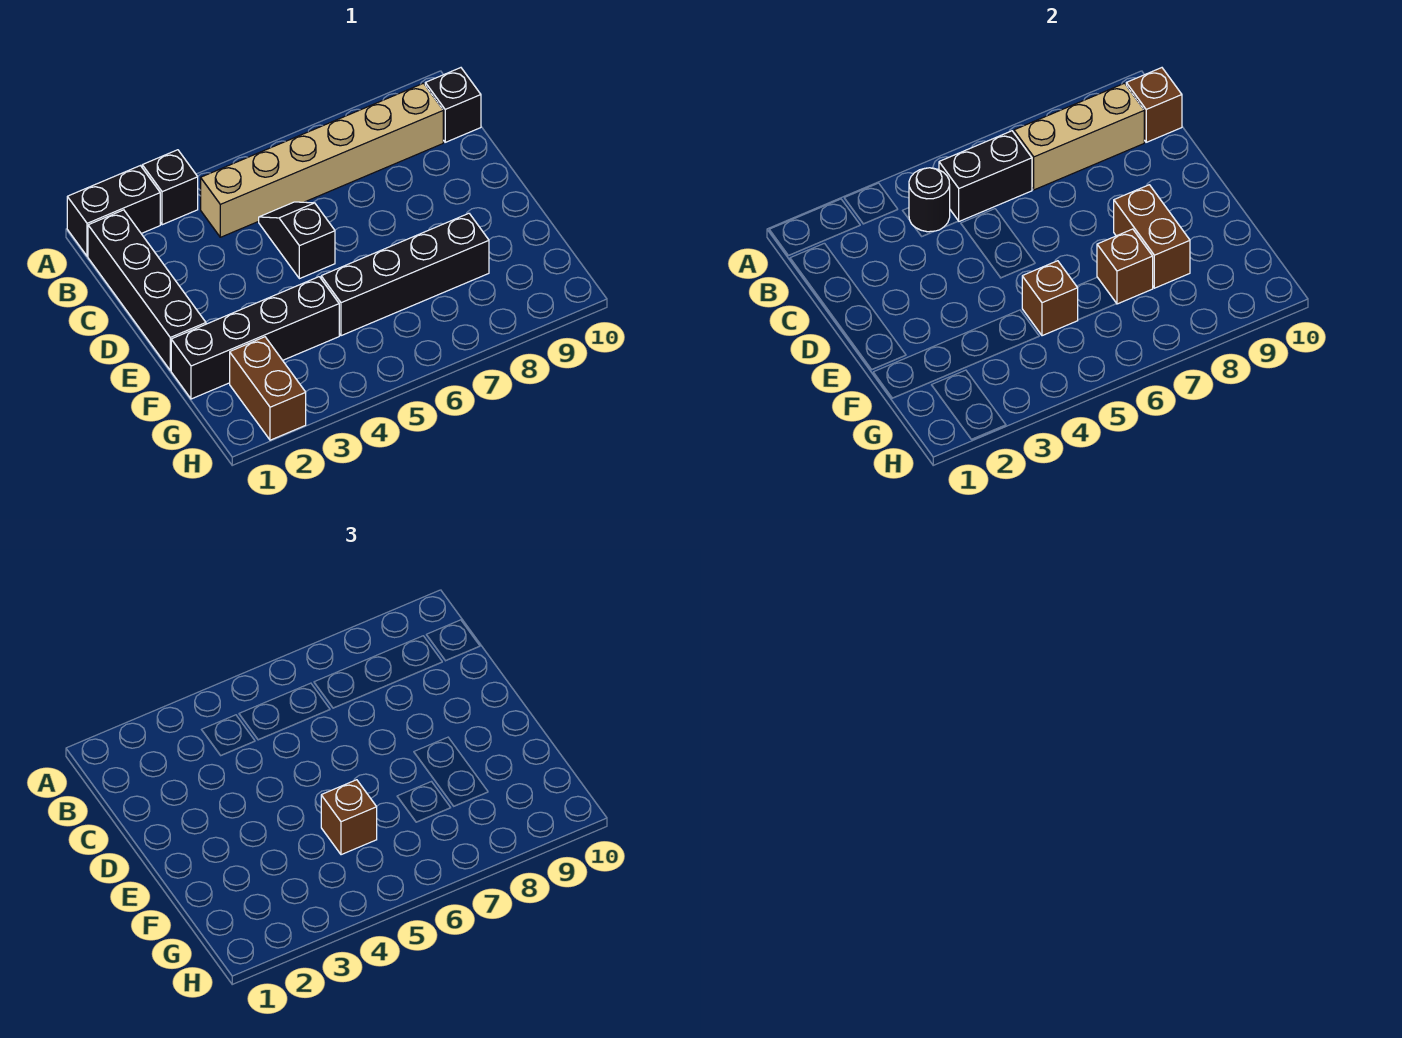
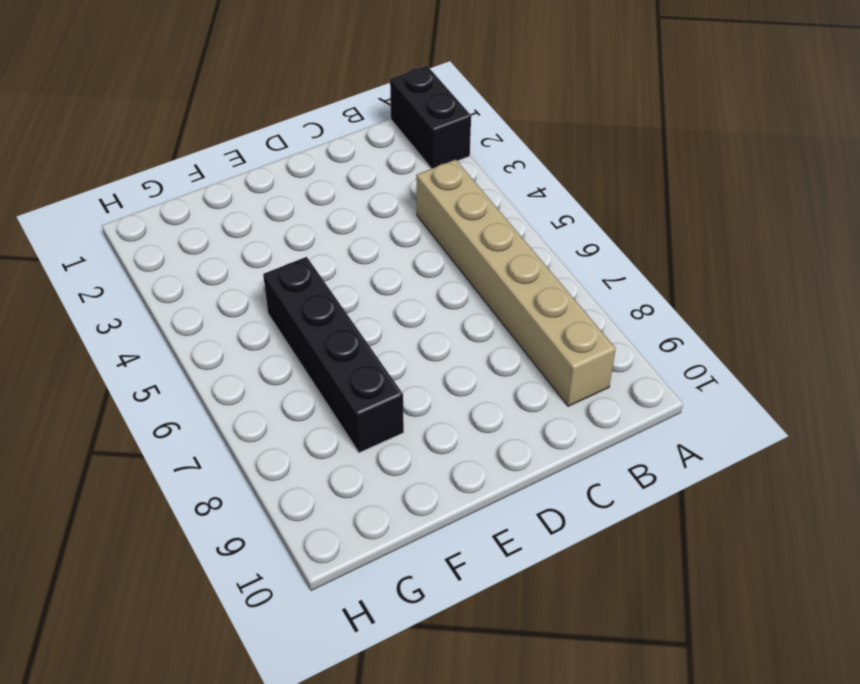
none -> black 1x1 brick [142,150,198,225]
none -> black 1x4 brick [88,210,206,370]
none -> black 1x1 brick [425,68,481,142]

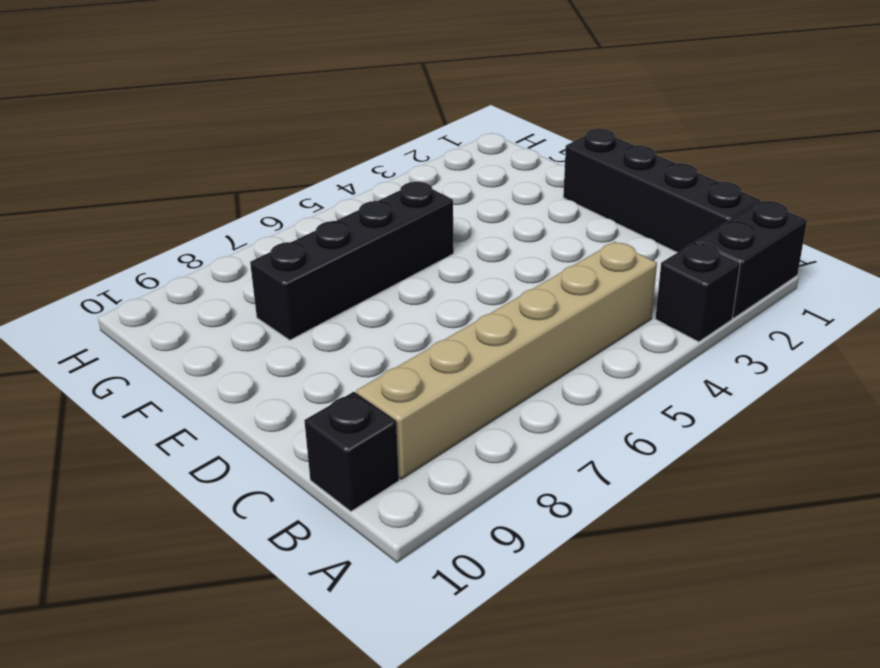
none -> black 1x2 slope [259,202,335,279]
none -> black 1x4 brick [171,277,339,399]
none -> brown 1x2 brick [230,337,306,440]

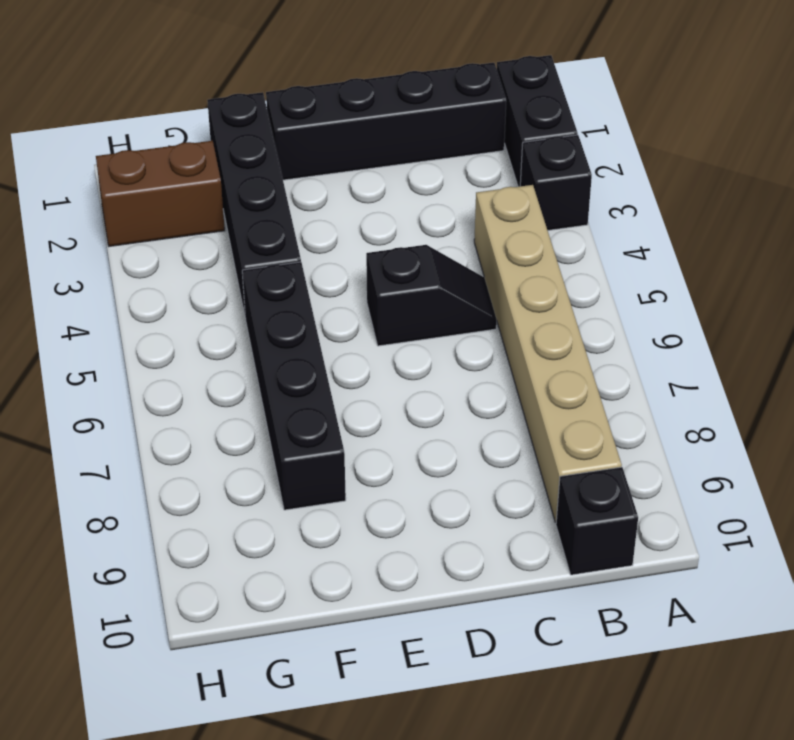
none -> black 1x1 round brick [909,168,950,232]
none -> black 1x2 brick [939,131,1032,221]
none -> tan 1x3 brick [1014,83,1144,190]

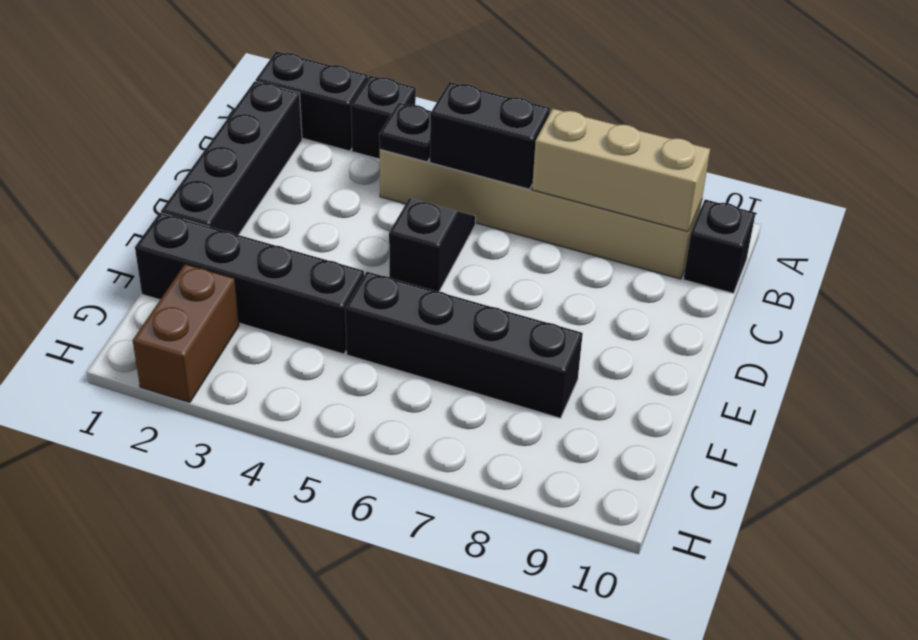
black 1x1 plate [379,103,431,162] -> black 1x1 round brick [909,168,950,232]
none -> brown 1x1 brick [1126,68,1182,142]
none -> brown 1x2 brick [1114,185,1190,288]
none -> brown 1x1 brick [1022,261,1078,336]

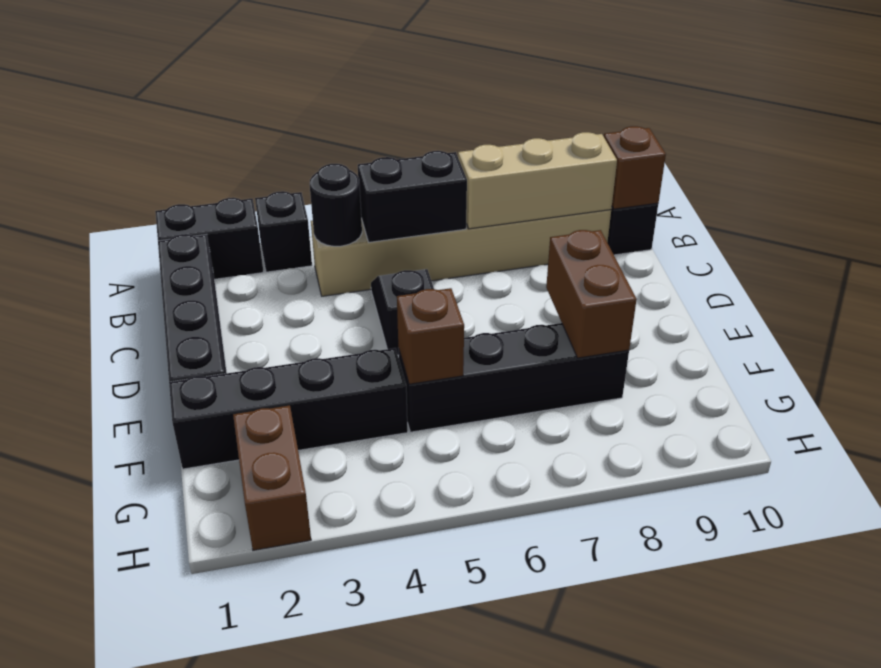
none -> brown 1x1 brick [1097,229,1153,304]
none -> brown 1x1 brick [321,780,377,855]

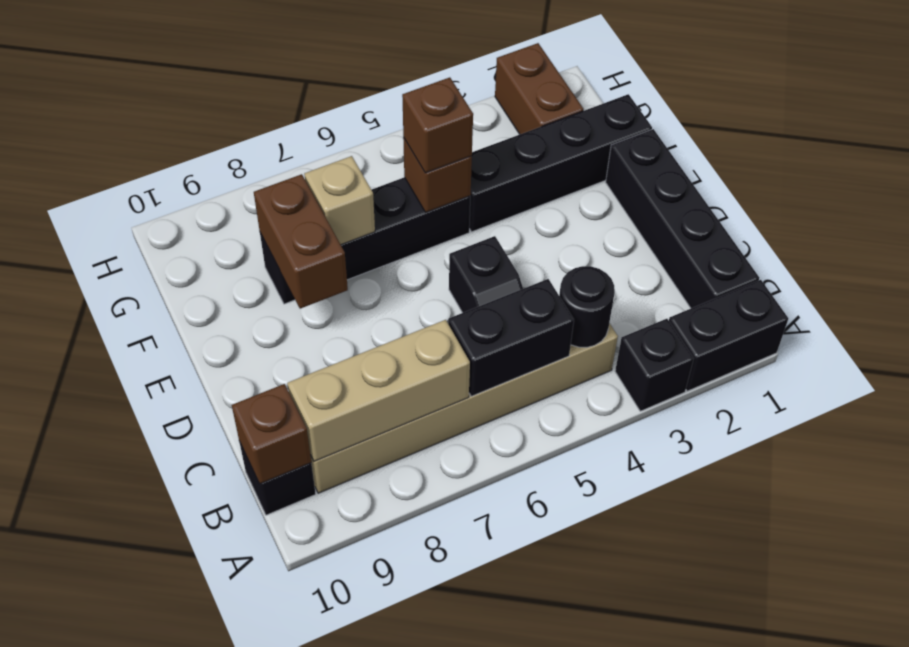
tan 1x1 brick [304,156,375,245] -> brown 1x1 brick [1097,229,1153,304]

